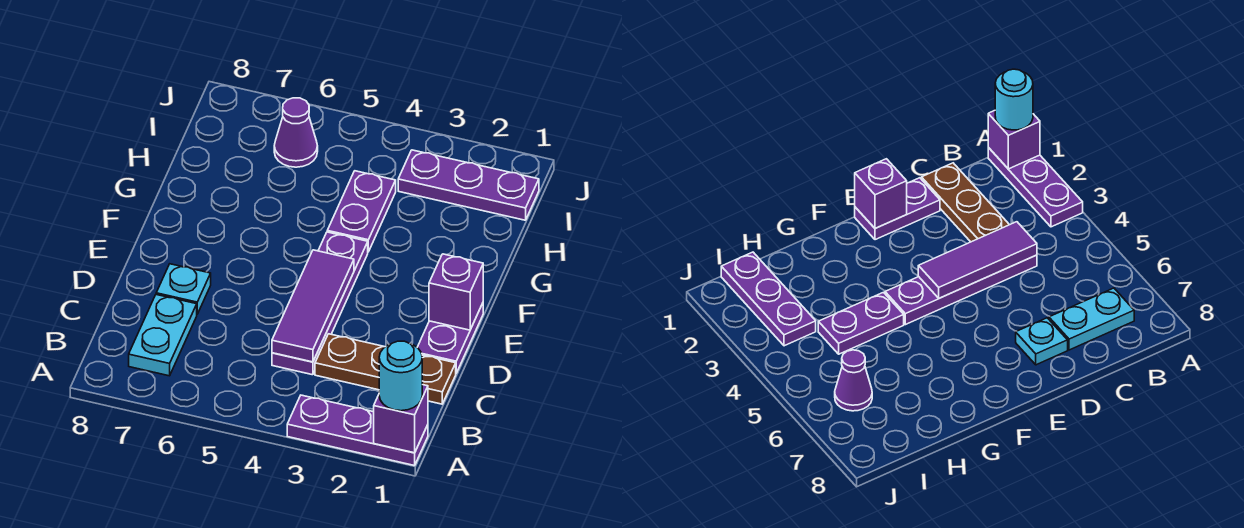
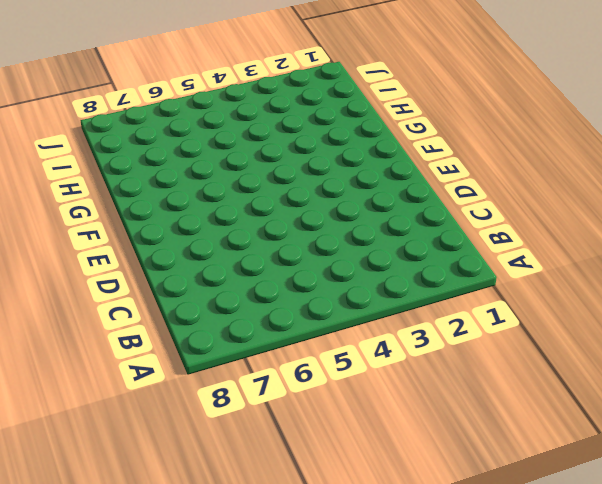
none -> purple 1x3 plate [287,395,428,466]
none -> cyan 1x2 plate [129,295,197,376]
none -> brown 1x3 plate [315,334,456,404]

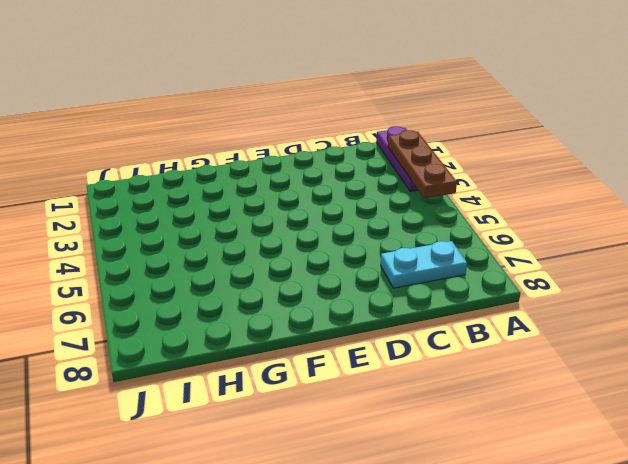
brown 1x3 plate [388,130,457,198] -> brown 1x3 plate moved to [315,334,456,404]
none -> purple 1x4 plate [272,232,368,375]
none -> purple 1x2 plate [417,303,483,373]
none -> cyan 1x1 plate [156,264,211,314]

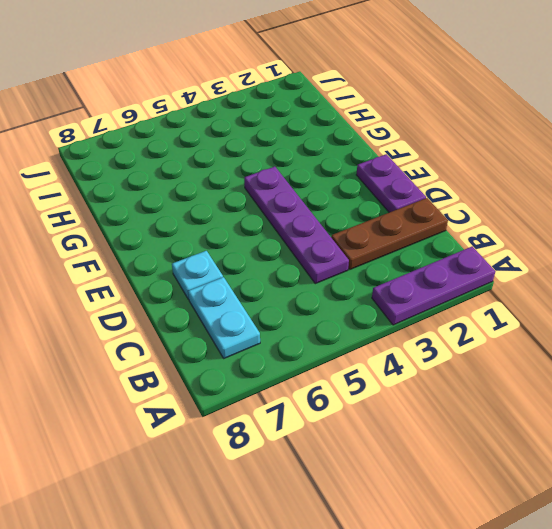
none -> purple 1x2 plate [327,171,396,252]
none -> purple 1x3 plate [398,150,539,220]
none -> purple 1x1 cone [274,98,318,167]

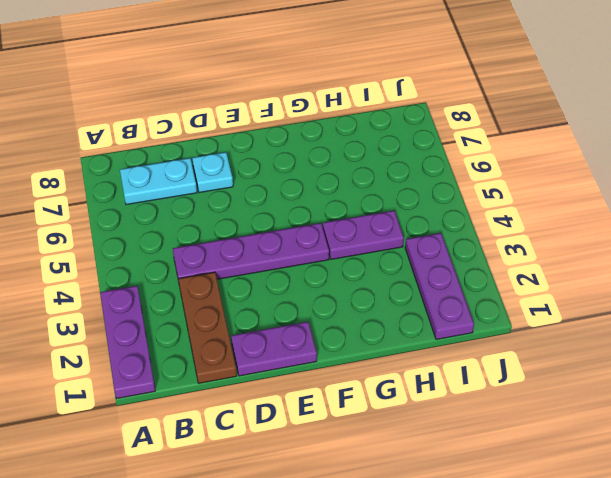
none -> purple 1x1 cone [274,98,318,167]
none -> purple 1x1 brick [374,385,428,453]
none -> purple 1x3 tile [272,250,354,362]

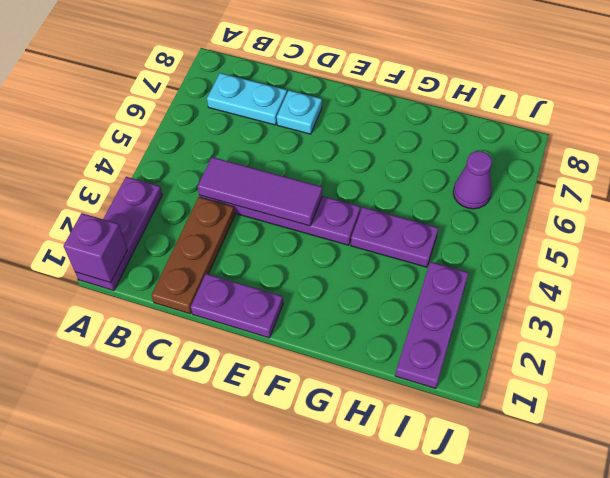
none -> purple 1x1 brick [429,254,483,330]
none -> cyan 1x1 round brick [379,341,422,411]

